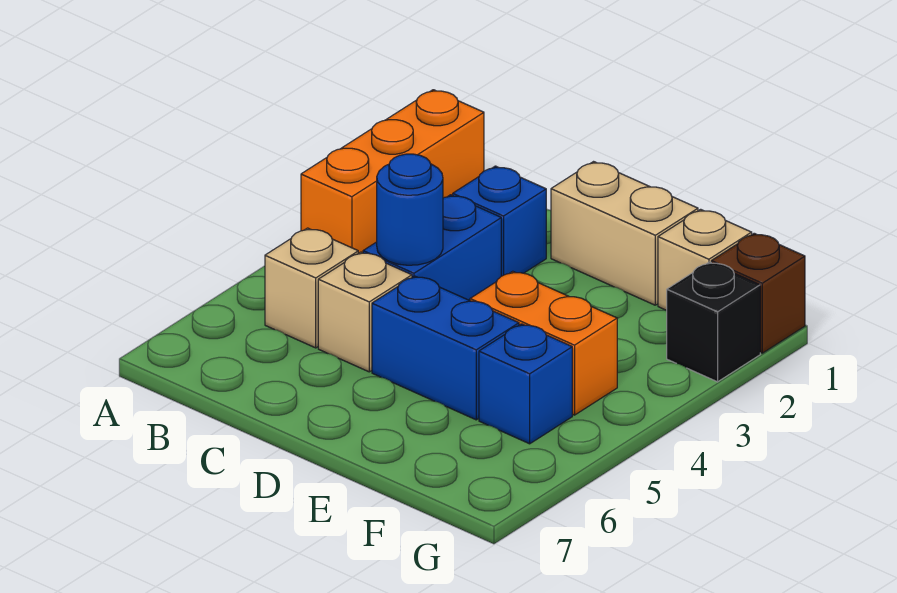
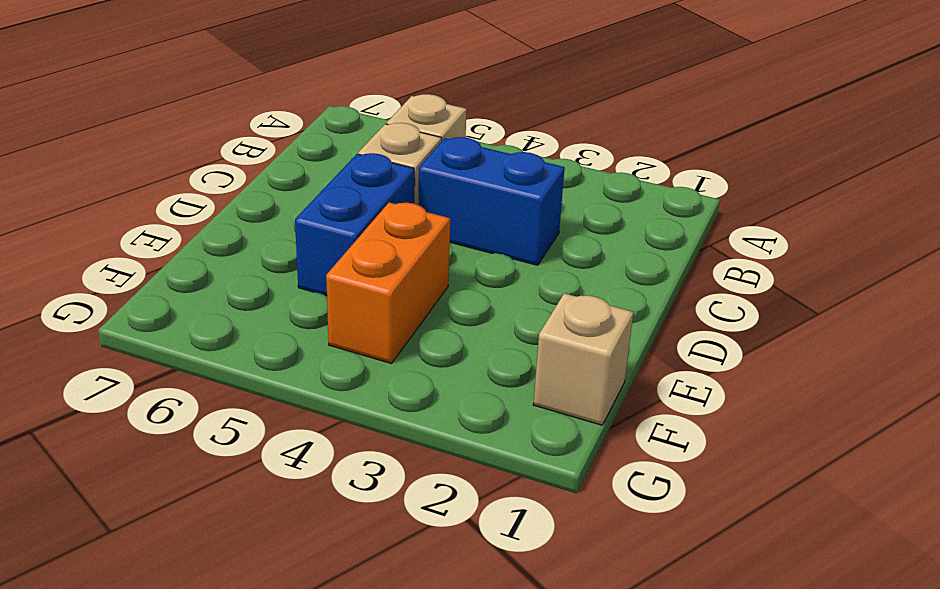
none -> orange 1x3 brick [301,90,484,253]
none -> blue 1x1 brick [453,166,546,276]
none -> tan 1x2 brick [551,162,698,305]

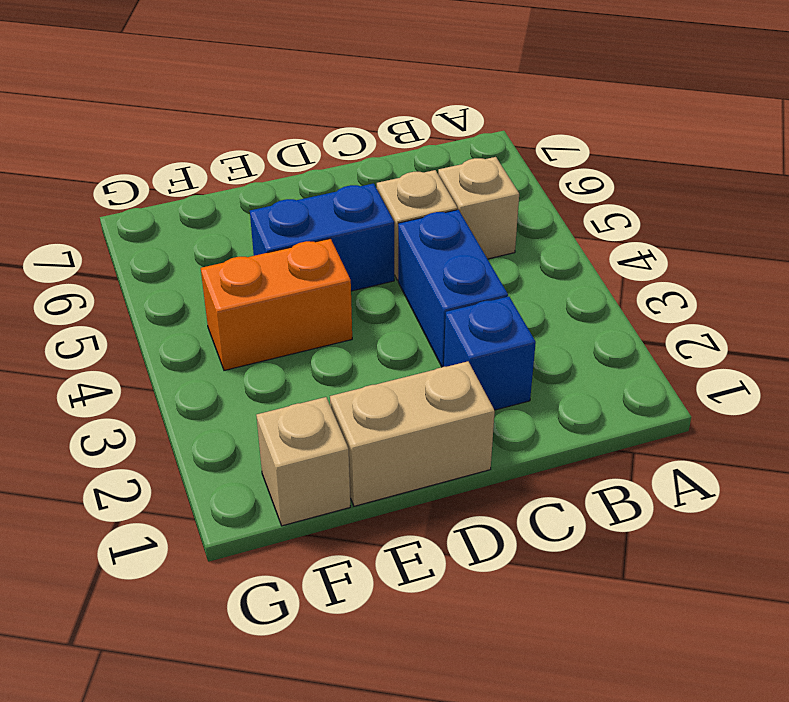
none -> orange 1x3 brick [301,90,484,253]
none -> blue 1x1 brick [479,324,572,444]
none -> brown 1x1 brick [711,233,805,353]

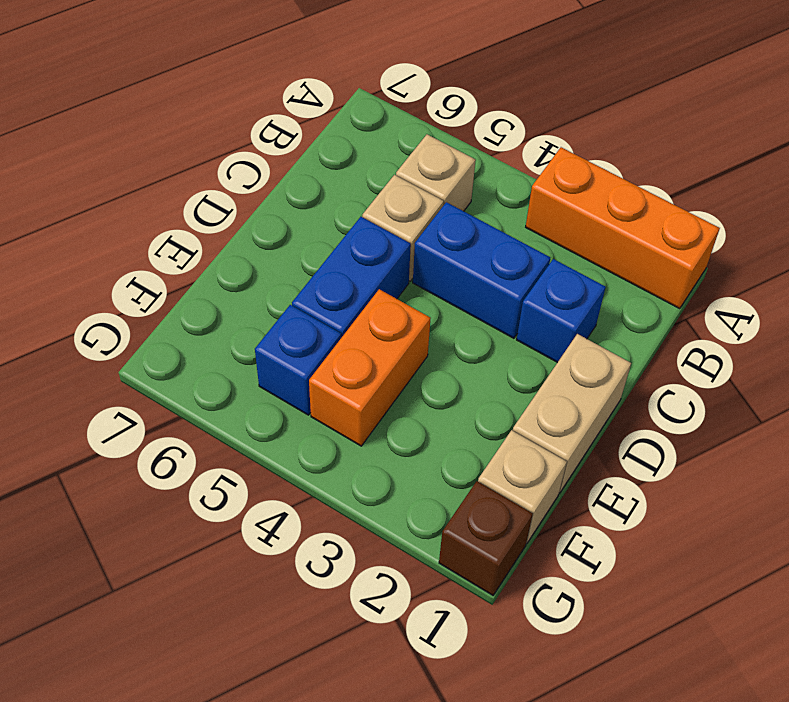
none -> black 1x1 brick [666,262,760,382]
none -> blue 1x1 round brick [377,154,443,265]

